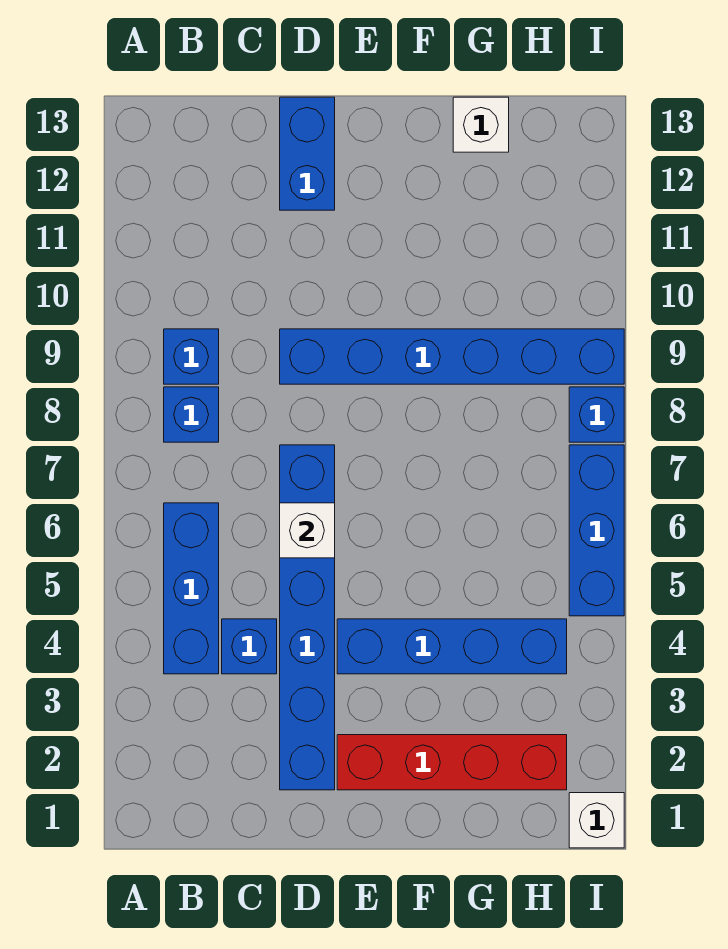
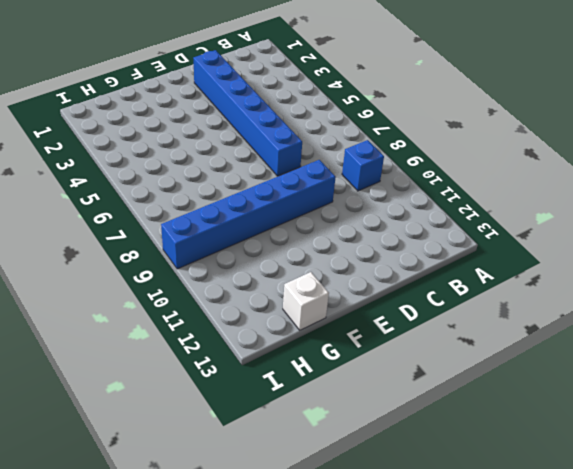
none -> blue 1x3 brick [164,503,219,674]
none -> blue 1x1 brick [164,387,219,442]
none -> blue 1x1 brick [222,619,277,674]

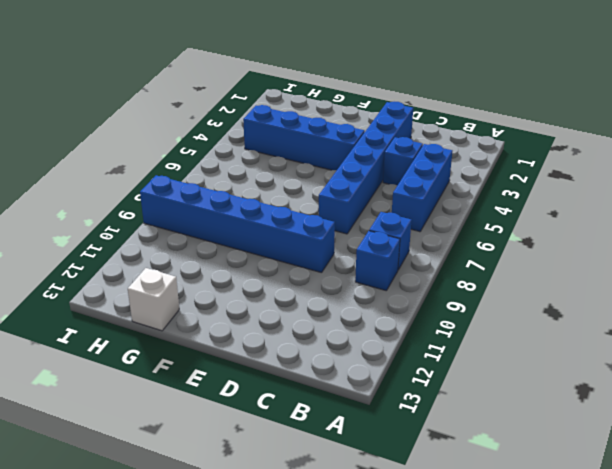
none -> blue 1x2 brick [280,97,335,210]
none -> red 1x4 brick [337,735,567,790]
none -> white 1x1 brick [569,793,624,848]

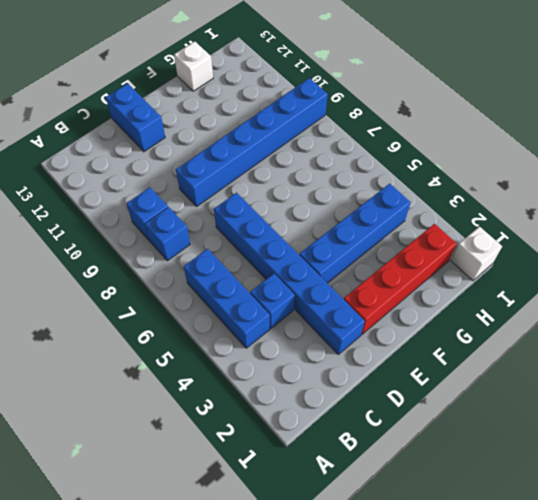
none -> blue 1x3 brick [569,445,624,616]
none -> blue 1x1 brick [569,387,624,442]
none -> white 1x1 brick [280,503,335,558]

